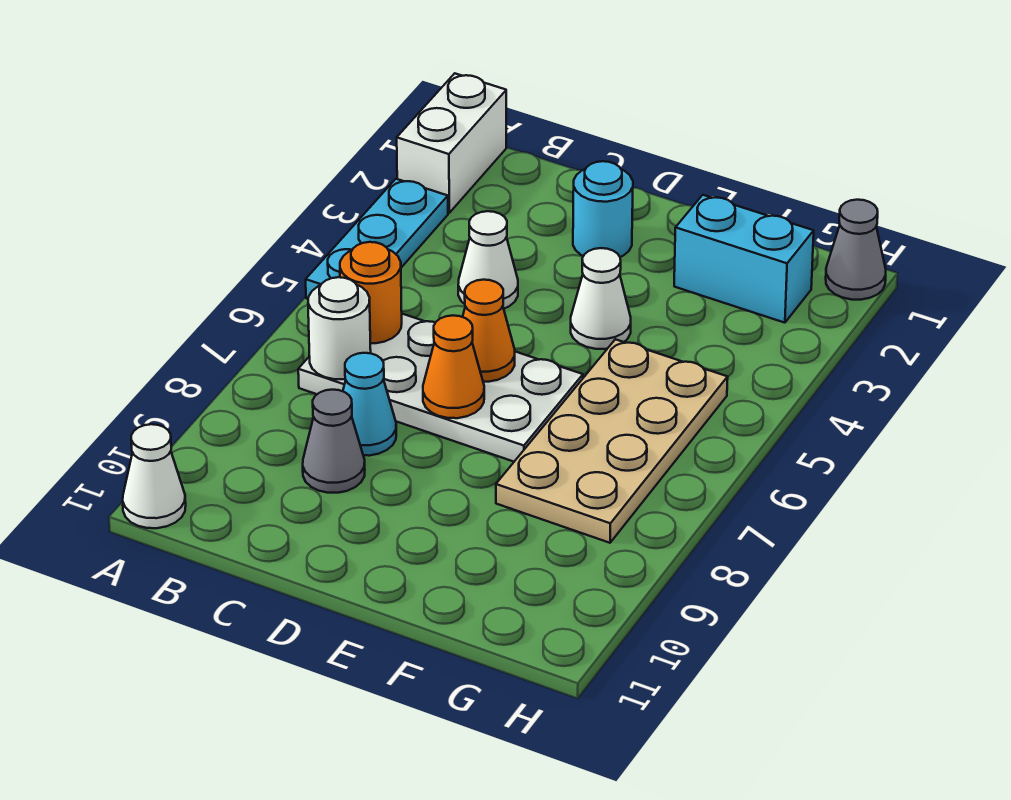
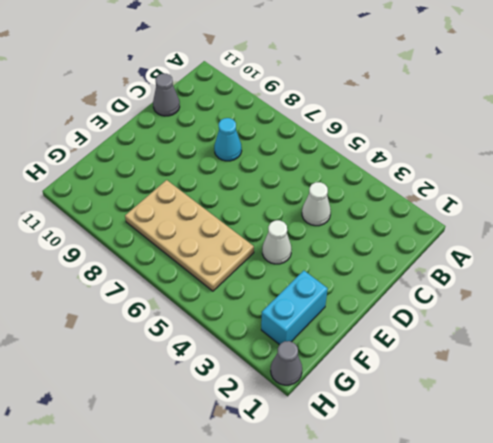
grey 1x1 cone [153,74,180,116] -> grey 1x1 cone moved to [303,390,365,493]
none -> white 1x2 brick [397,73,506,213]
none -> cyan 1x3 plate [306,179,448,299]
none -> white 1x1 cone [123,424,186,528]

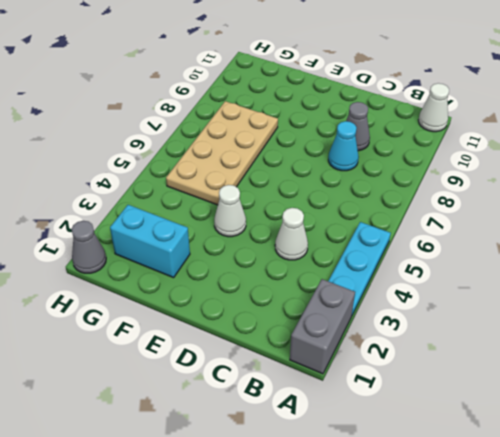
grey 1x2 brick [290,279,355,374] -> white 1x2 brick [397,73,506,213]
none -> white 2x4 plate [298,314,583,462]
none -> cyan 1x1 round brick [573,161,633,257]
none -> orange 1x1 round brick [340,242,402,343]

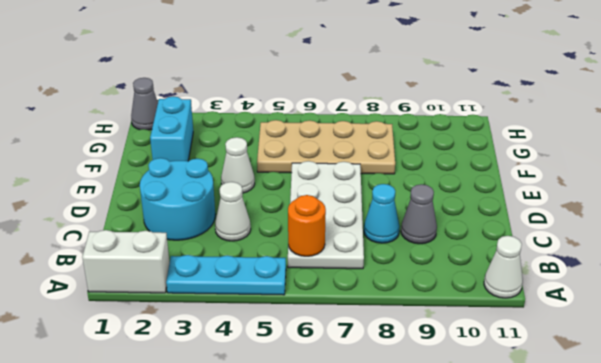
cyan 2x2 round brick [140,158,215,240] -> cyan 1x1 round brick [573,161,633,257]
none -> white 1x1 round brick [308,277,371,379]
none -> orange 1x1 cone [463,280,515,382]
none -> orange 1x1 cone [423,315,484,418]

